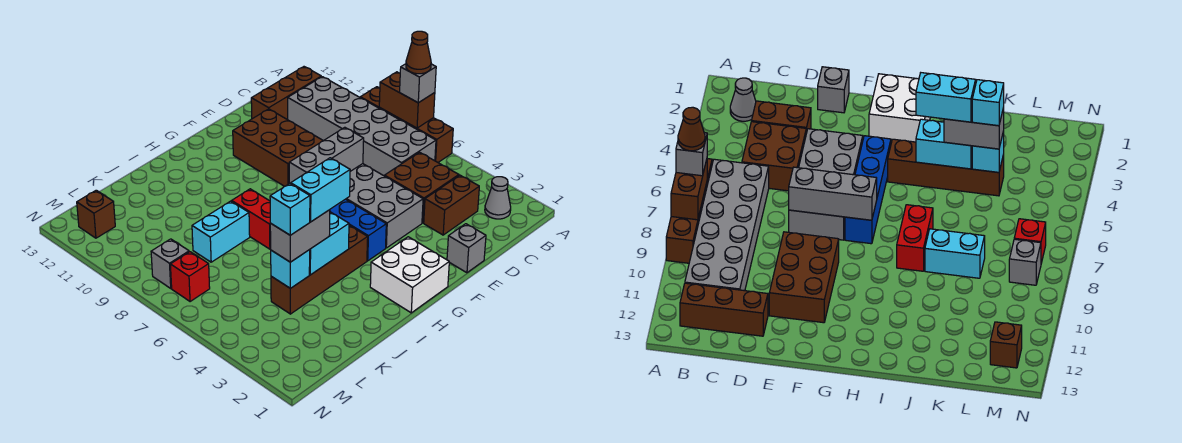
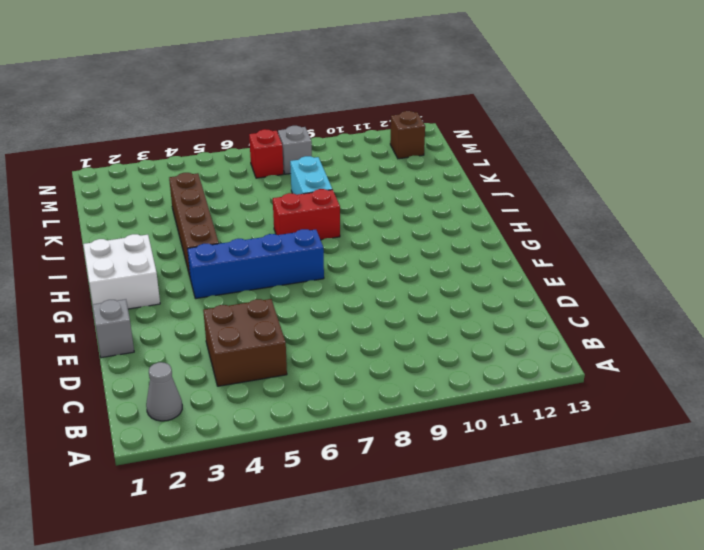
none -> brown 1x4 brick [360,87,453,162]
none -> grey 2x6 brick [288,77,436,176]
none -> brown 1x3 brick [251,67,321,120]

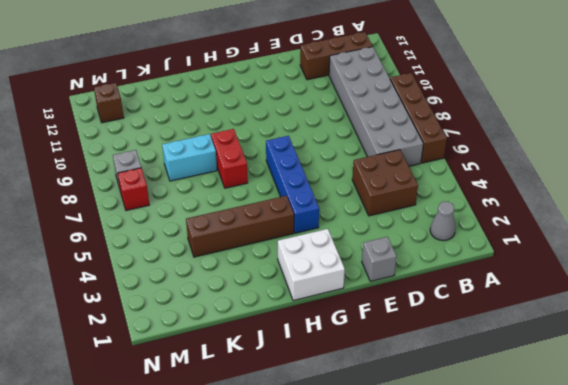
none -> brown 1x2 brick [424,175,479,235]
none -> grey 2x4 brick [346,164,423,248]
none -> brown 2x3 brick [233,109,323,187]

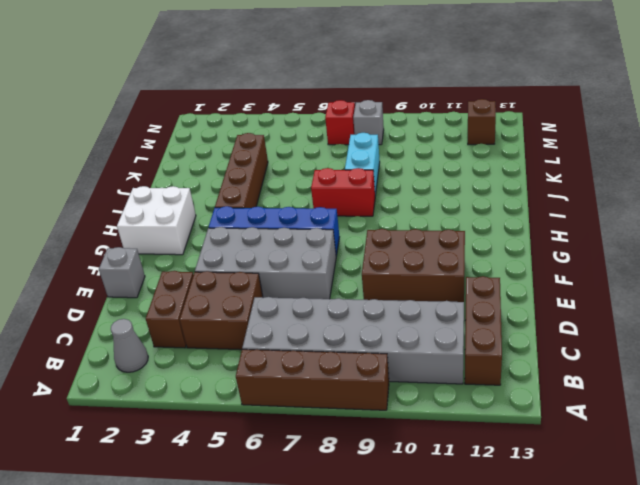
none -> brown 1x2 brick [379,72,435,128]
none -> grey 1x3 brick [289,127,364,184]
none -> cyan 1x2 brick [309,212,349,275]

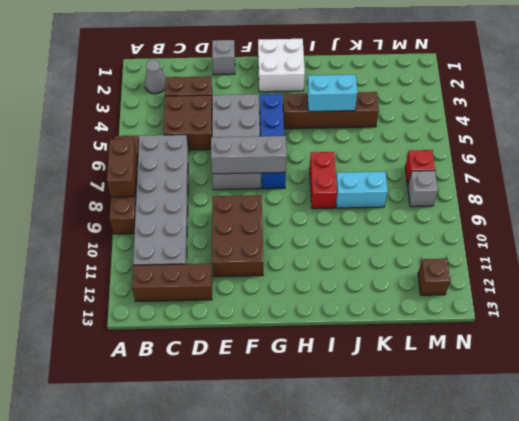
none -> cyan 1x1 brick [271,250,310,288]
none -> grey 1x1 brick [400,64,436,103]
none -> grey 1x2 brick [270,210,330,262]

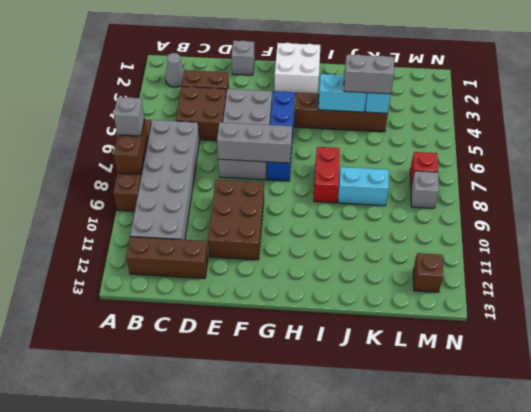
none -> brown 1x1 cone [406,31,431,74]
none -> cyan 1x2 brick [291,158,350,222]
none -> cyan 1x1 brick [270,183,310,235]

